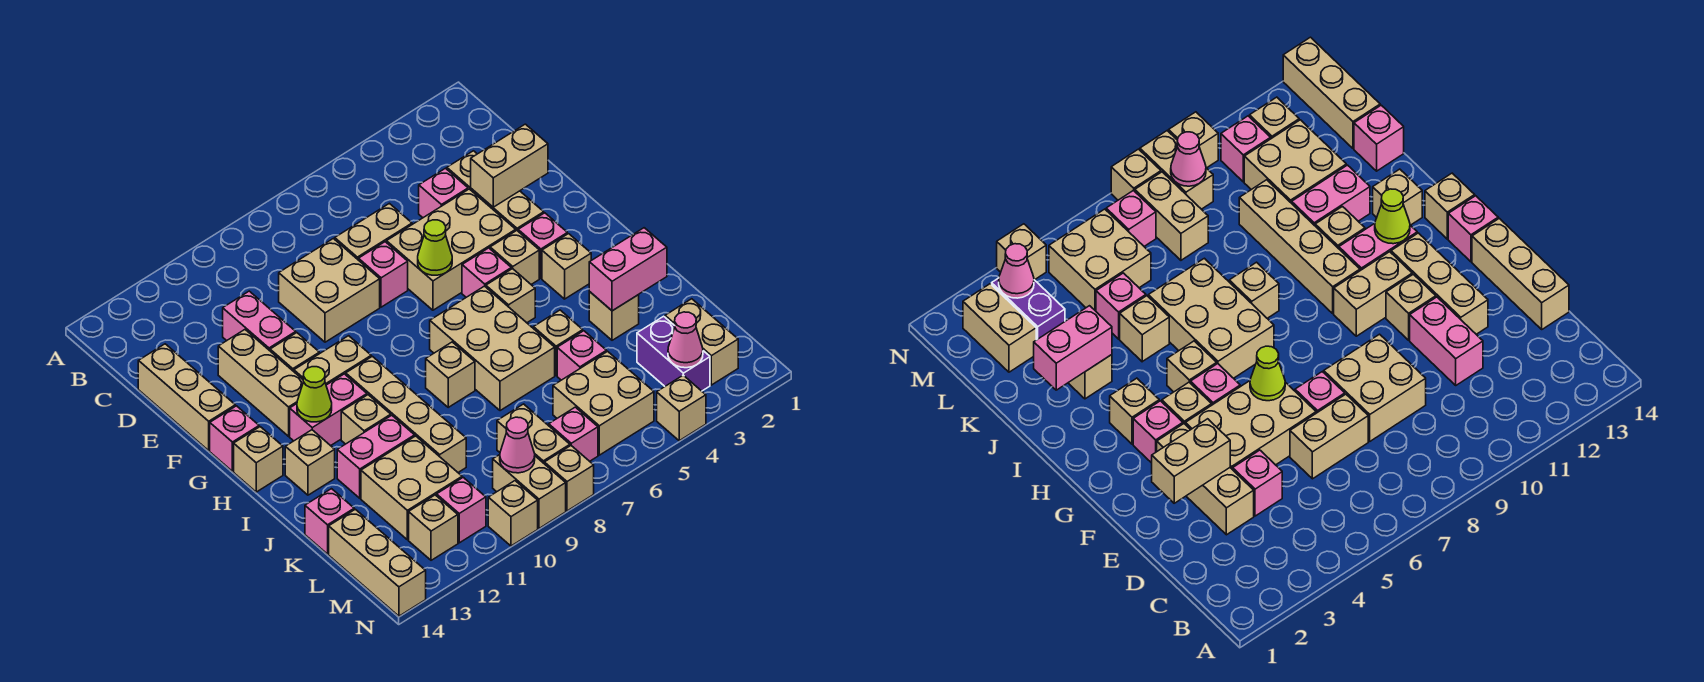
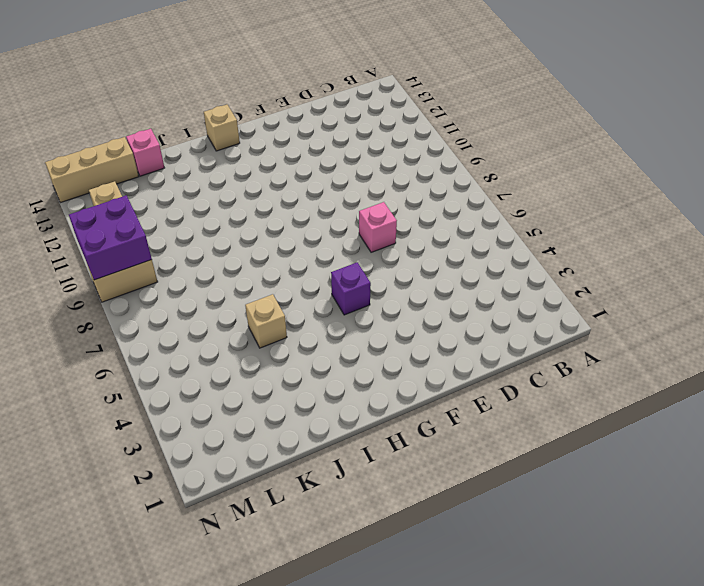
purple 1x1 brick [331,262,371,315] -> pink 1x1 brick [462,248,511,297]
purple 2x2 brick [69,195,152,280] -> pink 1x1 cone [500,417,535,473]
none -> tan 1x3 brick [447,151,544,231]
none -> pink 1x1 brick [419,168,468,218]
none -> tan 1x2 brick [335,203,412,260]
none -> tan 2x2 brick [279,239,380,342]

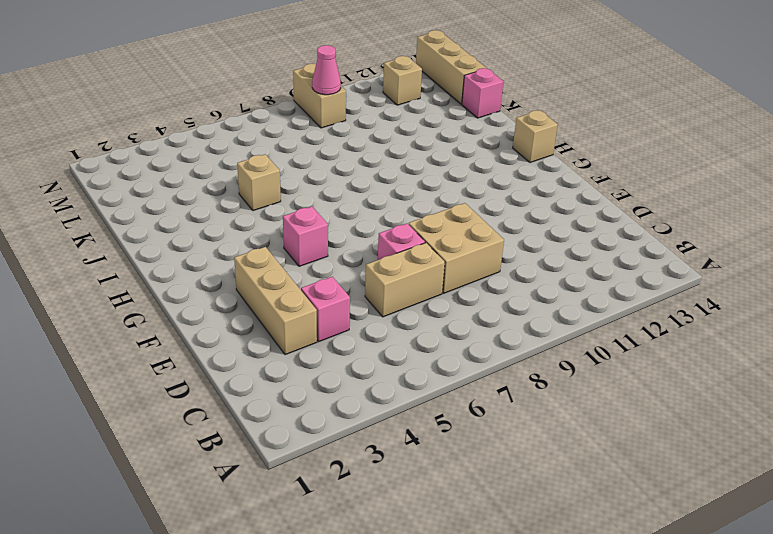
none -> pink 1x2 brick [223,291,296,351]
none -> tan 1x3 brick [138,344,235,450]
none -> tan 2x3 brick [387,189,516,310]
none -> tan 1x3 brick [218,330,303,436]

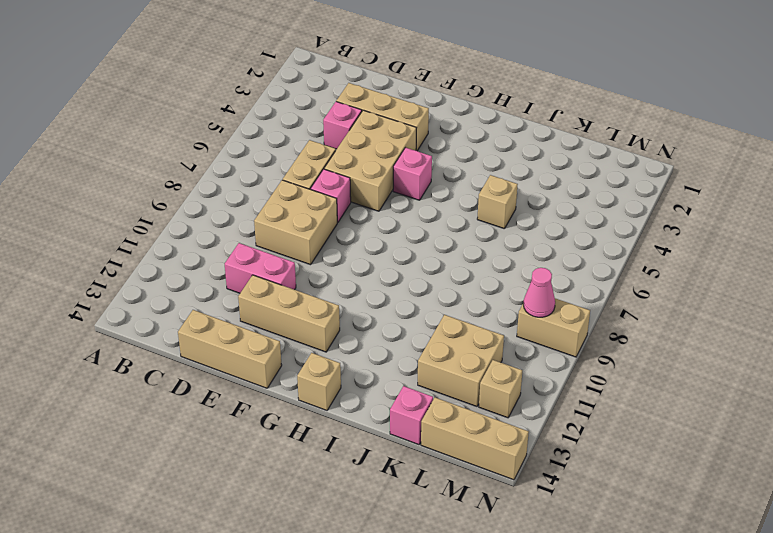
none -> tan 1x1 brick [270,333,319,371]
none -> pink 1x1 brick [518,213,567,278]
none -> tan 1x1 brick [490,230,539,284]
none -> tan 1x2 brick [294,336,371,385]

